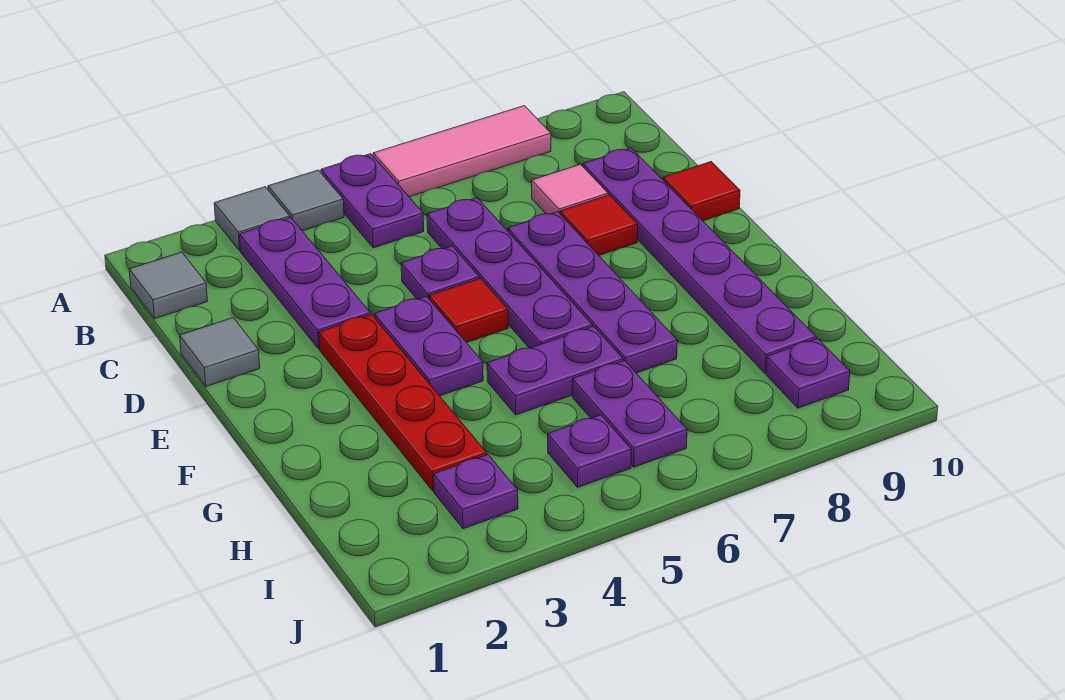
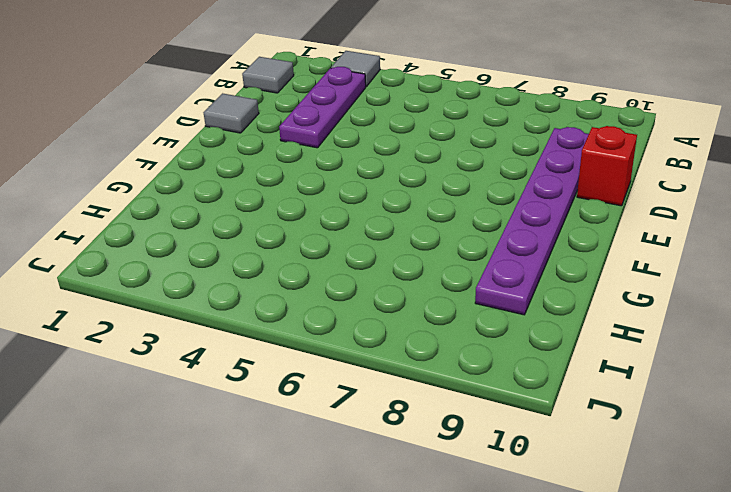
red 1x1 brick [577,126,637,206] -> red 1x1 tile [663,162,740,221]
none -> grey 1x1 tile [268,170,344,231]
none -> purple 1x2 plate [321,154,424,248]
none -> pink 1x3 tile [373,106,551,197]

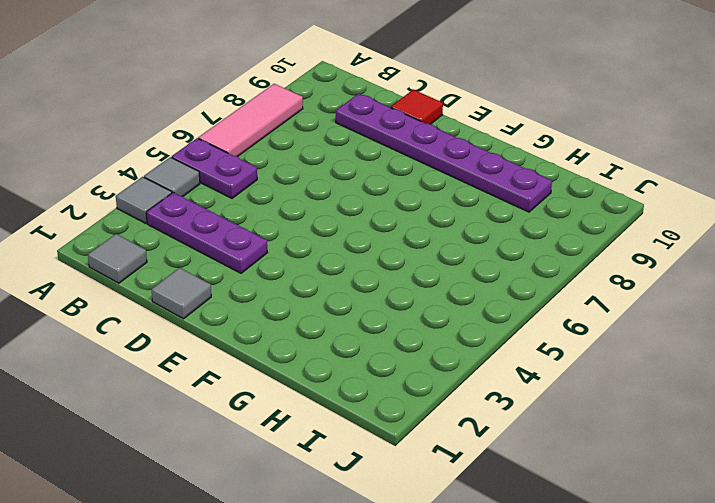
none -> purple 1x4 plate [427,198,592,348]
none -> pink 1x1 tile [532,164,608,214]
none -> purple 1x1 plate [401,246,479,299]

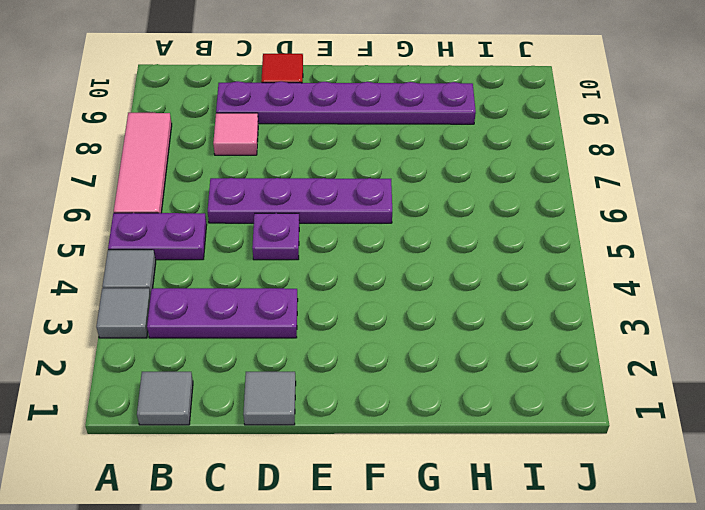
none -> purple 1x4 plate [508,212,677,373]
none -> red 1x1 tile [560,195,638,255]
none -> red 1x4 plate [319,314,487,491]

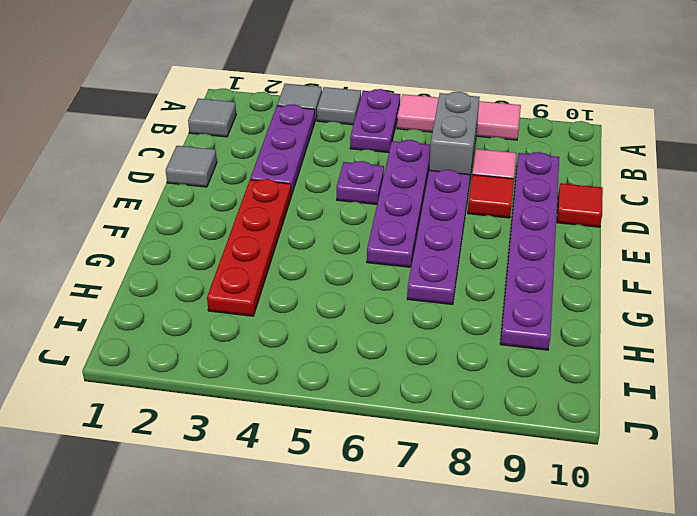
grey 1x2 brick [429,92,480,177] -> none
none -> purple 1x2 plate [374,296,483,396]
none -> red 1x1 tile [429,278,508,343]
none -> purple 1x2 plate [487,326,623,415]

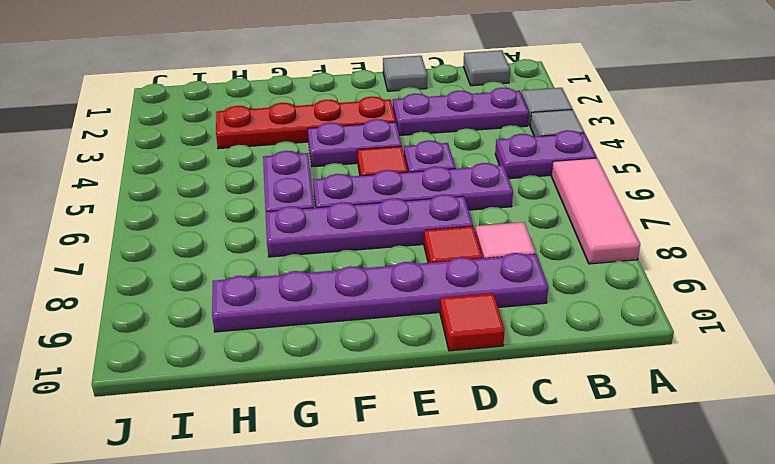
none -> purple 1x2 plate [572,361,687,467]
none -> purple 1x1 plate [434,455,518,529]
none -> purple 1x1 plate [548,415,631,487]

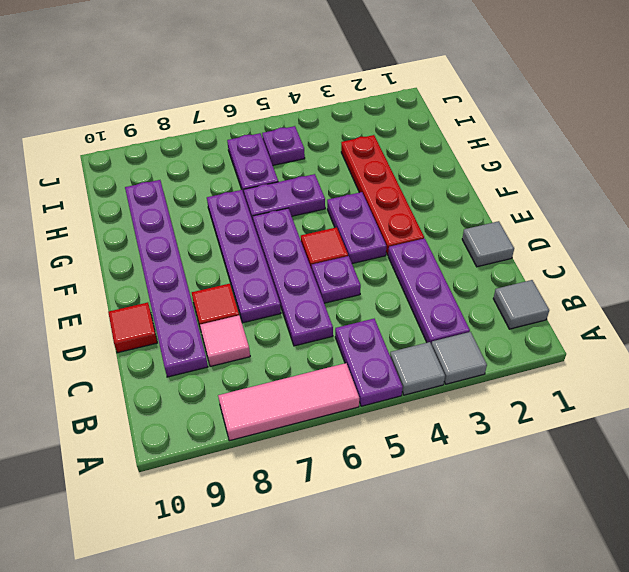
none -> purple 1x1 plate [434,455,518,529]
none -> purple 1x1 plate [766,339,850,408]

